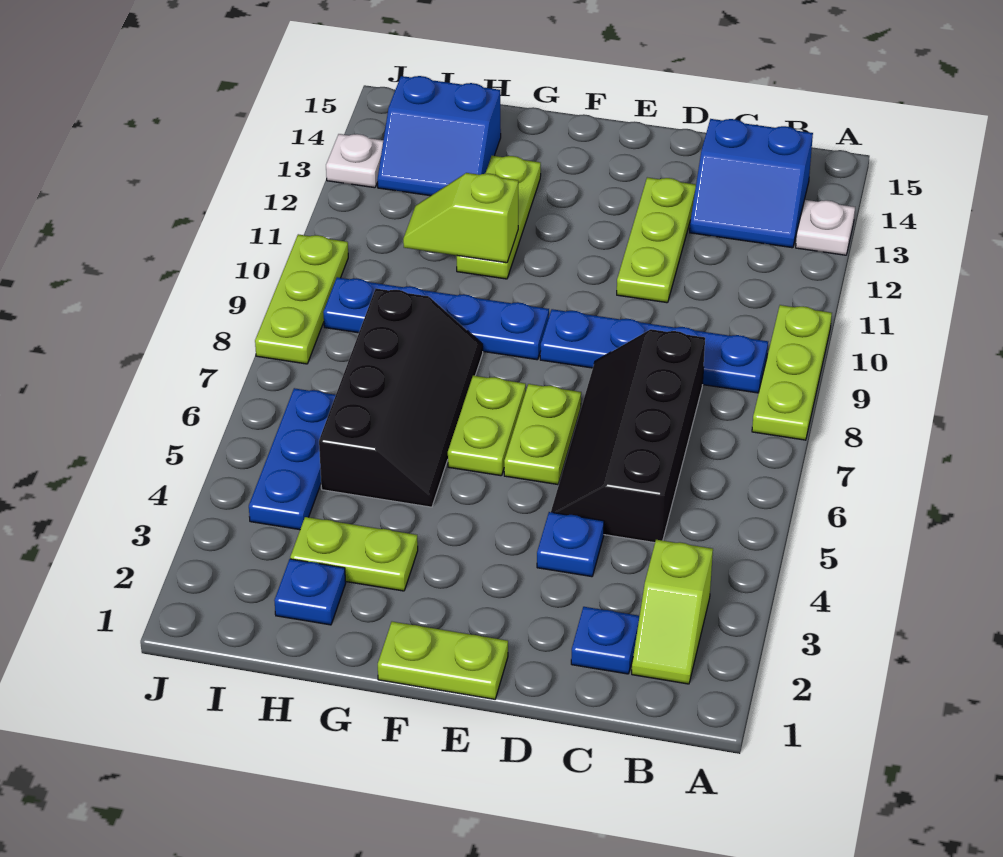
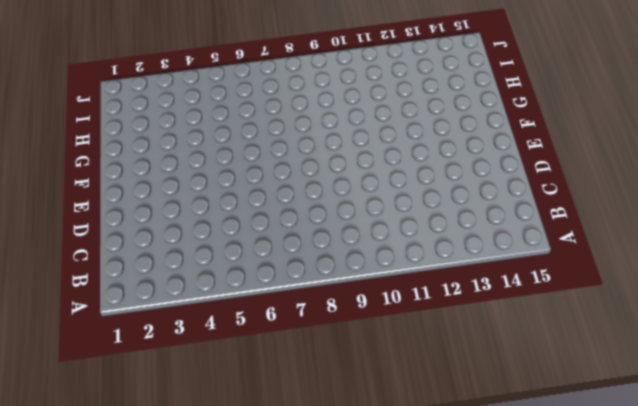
none -> lime 1x3 plate [752,305,832,440]
none -> white 1x1 plate [796,200,855,255]
none -> lime 1x2 slope [632,540,713,684]

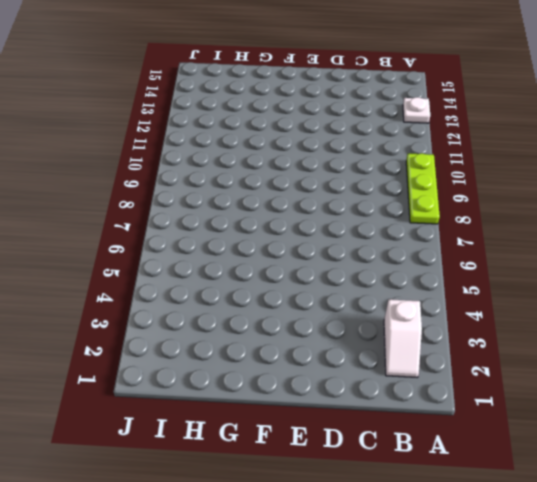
white 1x2 slope [384,299,422,378] -> lime 1x2 slope [632,540,713,684]
none -> blue 1x4 plate [540,309,768,393]
none -> blue 2x2 slope [690,119,813,248]
none -> blue 1x1 plate [571,607,640,674]

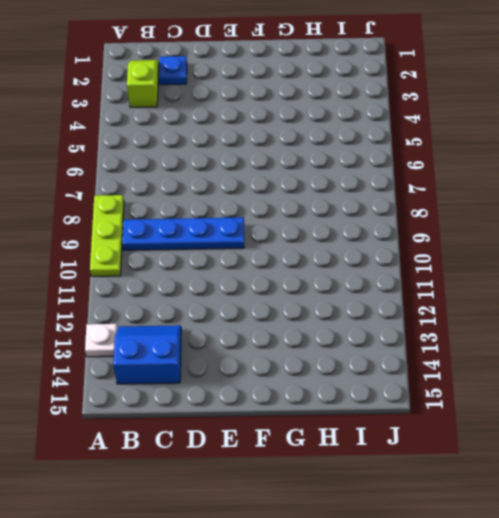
none -> black 2x4 slope [551,329,705,543]
none -> blue 1x1 plate [537,512,604,577]
none -> lime 1x3 plate [617,177,696,303]

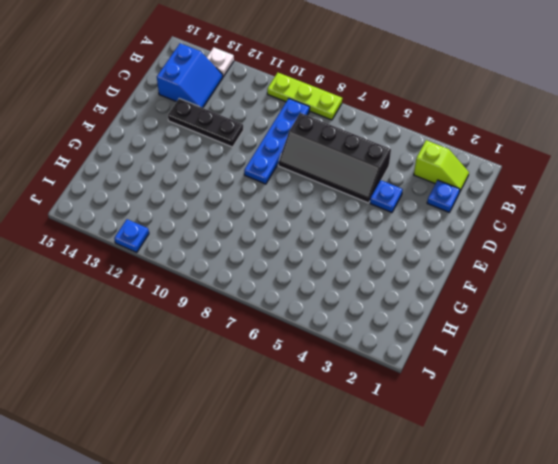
black 1x3 plate [168,99,244,147] -> lime 1x3 plate [617,177,696,303]
blue 1x1 plate [114,219,149,252] -> blue 1x1 plate moved to [274,559,346,625]
none -> lime 1x2 plate [378,622,508,699]
none -> lime 1x2 plate [504,384,581,485]
none -> lime 1x2 plate [448,376,526,476]

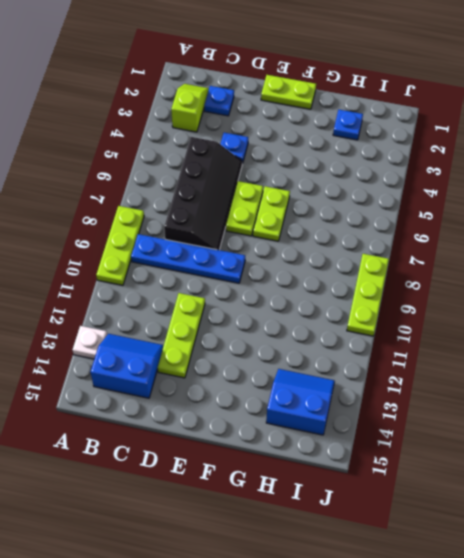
none -> blue 1x4 plate [323,277,549,360]
none -> lime 1x2 plate [290,517,418,591]
none -> black 2x4 slope [319,289,483,507]

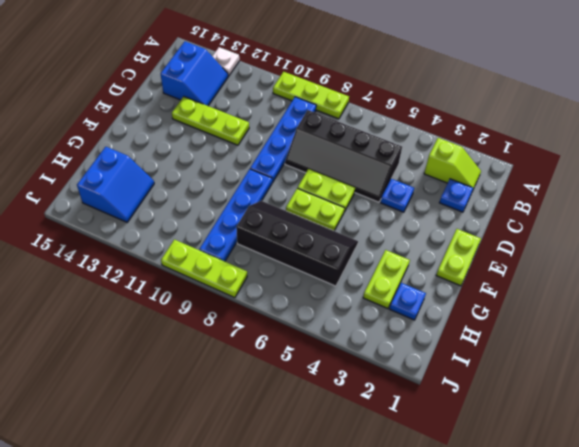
none -> lime 1x3 plate [457,156,541,279]
none -> blue 1x3 plate [249,388,336,530]
none -> white 1x1 plate [326,134,383,188]

